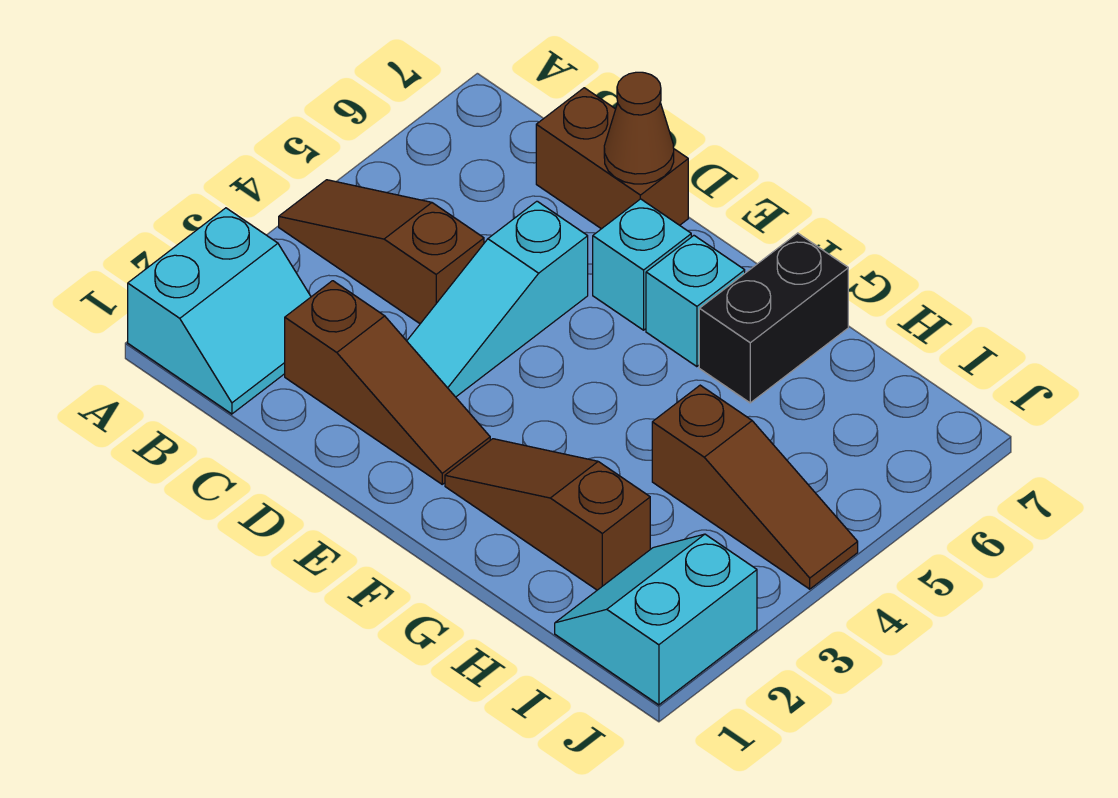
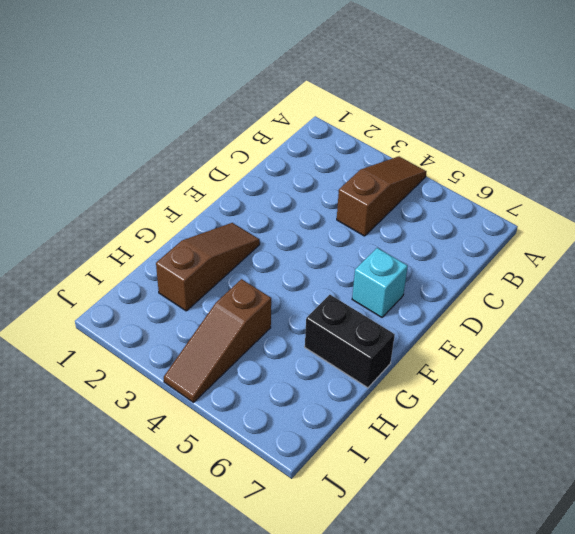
none -> cyan 2x2 slope [128,208,311,414]
none -> brown 1x3 slope [285,281,490,484]
none -> brown 1x2 brick [536,88,688,229]

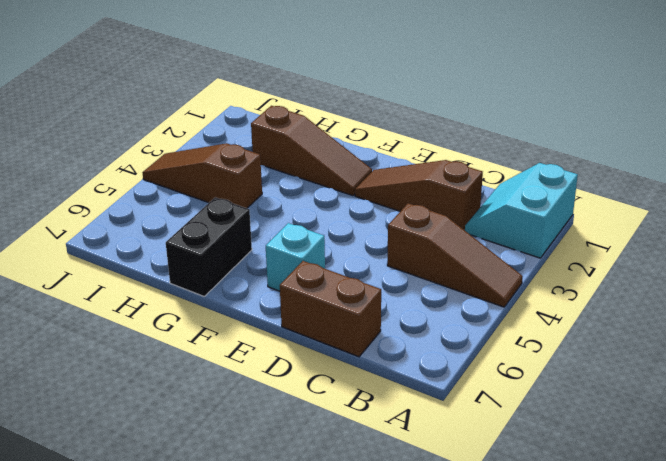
none -> cyan 1x3 slope [407,201,588,397]
none -> cyan 1x1 brick [646,236,745,367]
none -> cyan 2x2 slope [555,534,757,705]

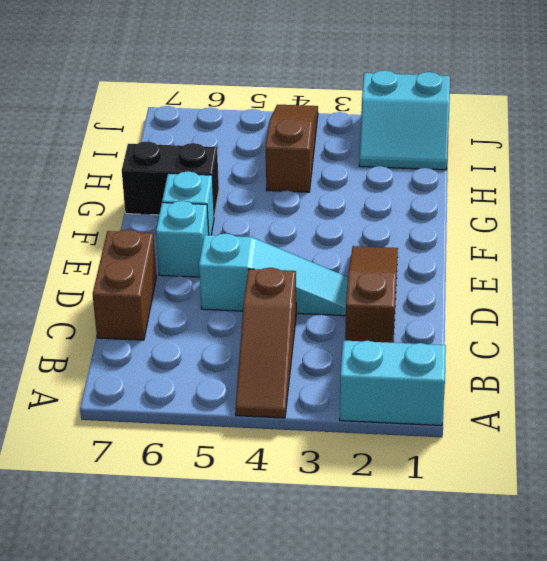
none -> brown 1x3 slope [445,439,650,590]
none -> brown 1x1 cone [604,72,674,184]

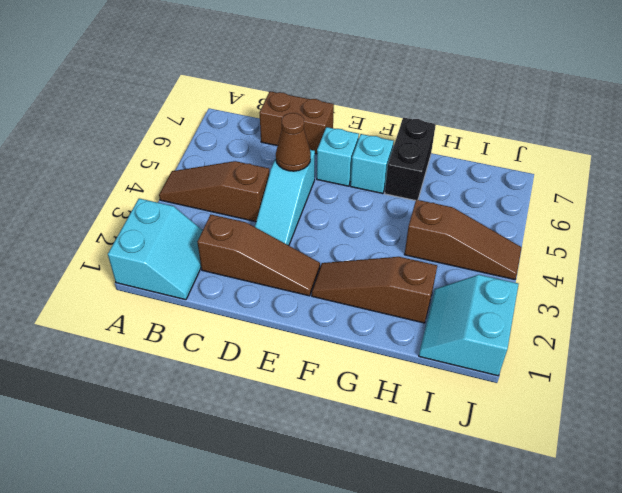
brown 1x1 cone [276,113,311,171] -> brown 1x1 cone moved to [604,72,674,184]

